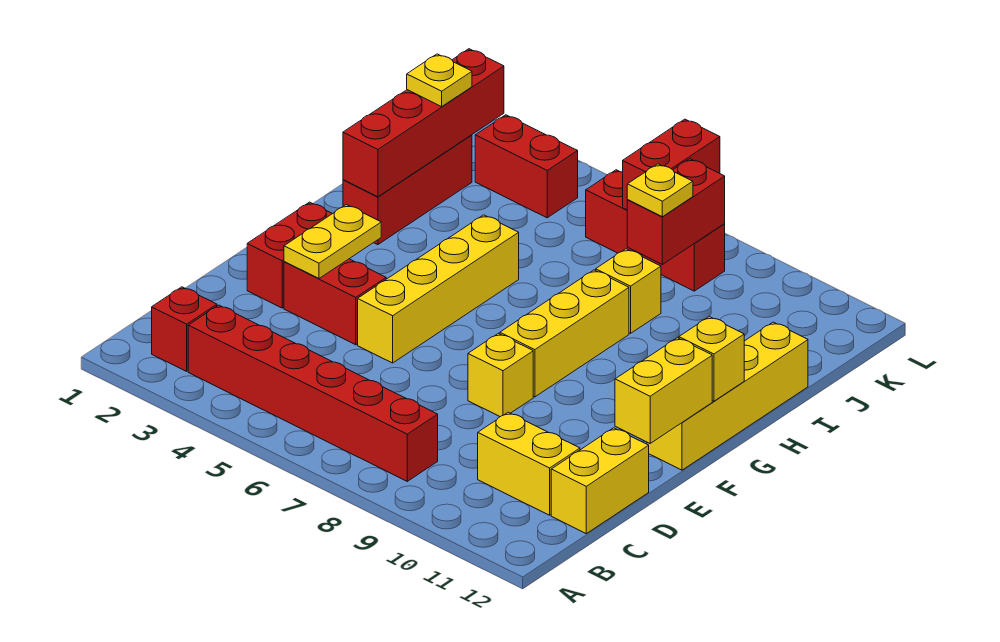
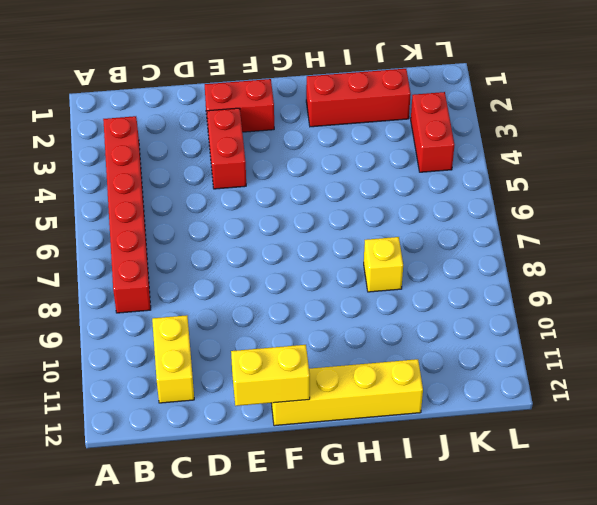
none -> red 1x1 brick [152,287,217,371]
none -> yellow 1x2 brick [551,428,649,534]
none -> yellow 1x4 brick [358,215,519,363]

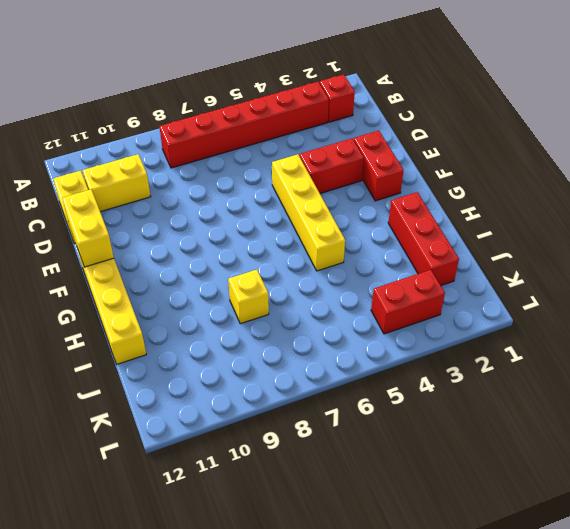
none -> yellow 1x1 brick [468,333,533,417]
none -> yellow 1x3 brick [500,270,629,397]
none -> red 1x3 brick [586,170,725,291]

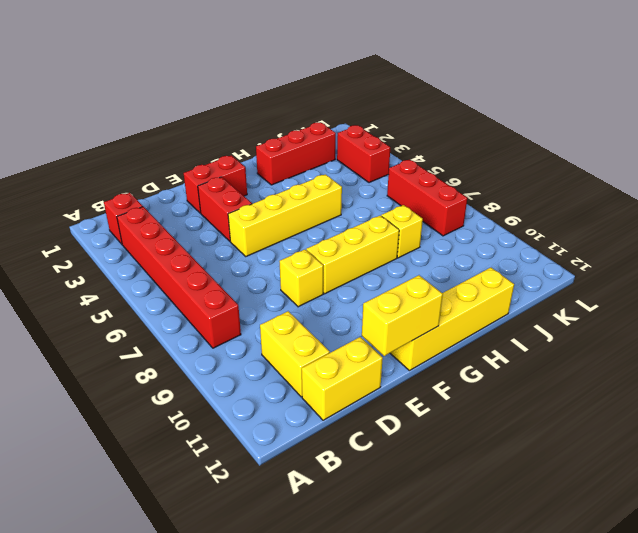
none -> yellow 1x2 plate [284,205,381,278]
none -> yellow 1x1 brick [679,317,744,401]
none -> red 1x4 brick [343,49,504,197]

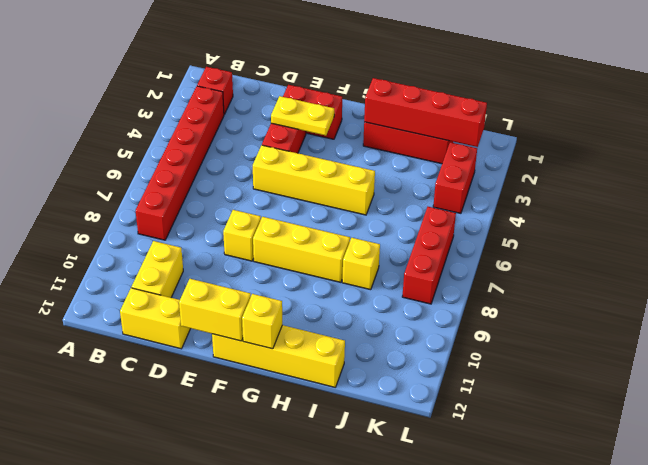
none -> red 1x2 brick [627,159,725,264]
none -> red 1x2 brick [623,119,720,210]
none -> yellow 1x1 plate [407,54,472,107]

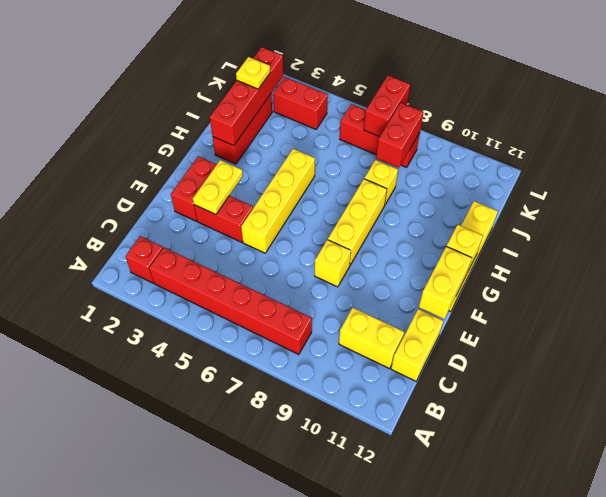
none -> yellow 1x1 plate [627,164,693,217]

